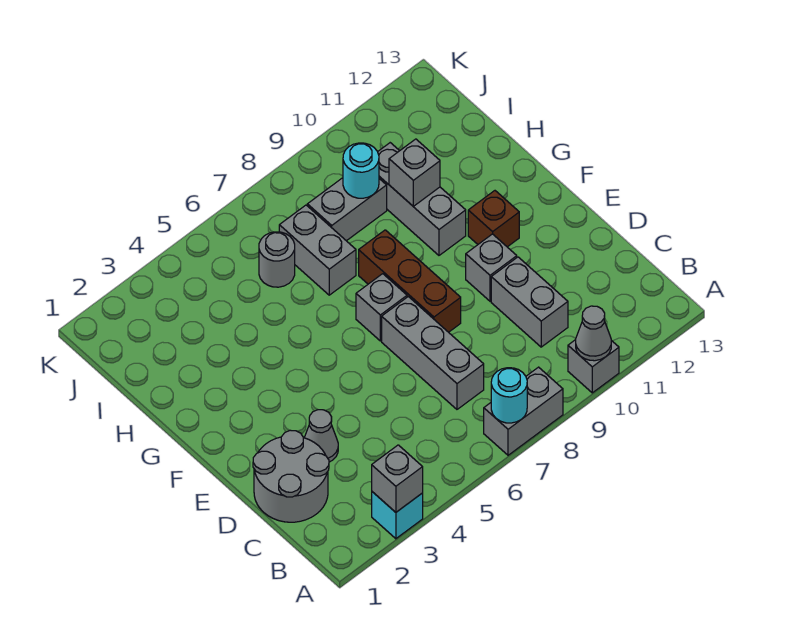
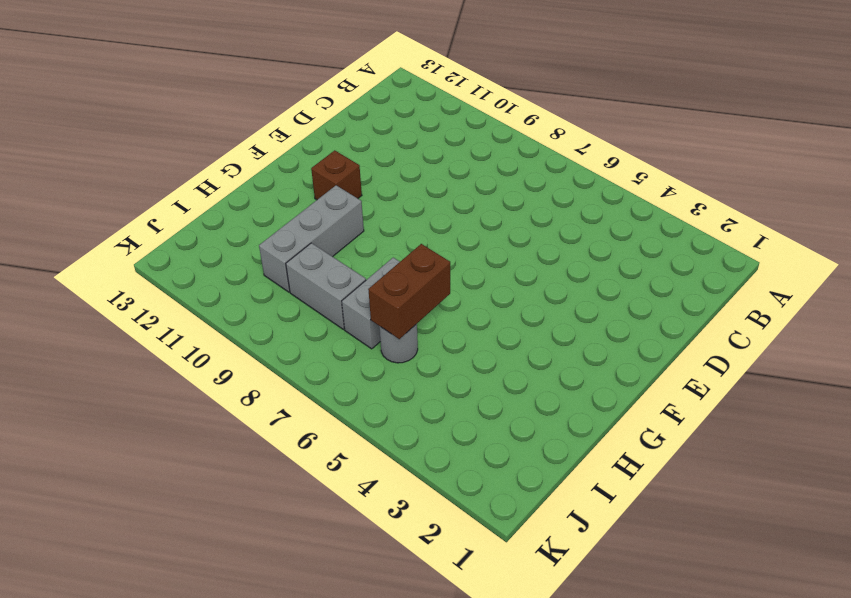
brown 1x2 brick [368,244,450,339] -> none
none -> cyan 1x1 brick [372,492,423,539]
none -> grey 1x2 brick [484,367,563,455]
none -> grey 1x1 brick [568,340,619,393]

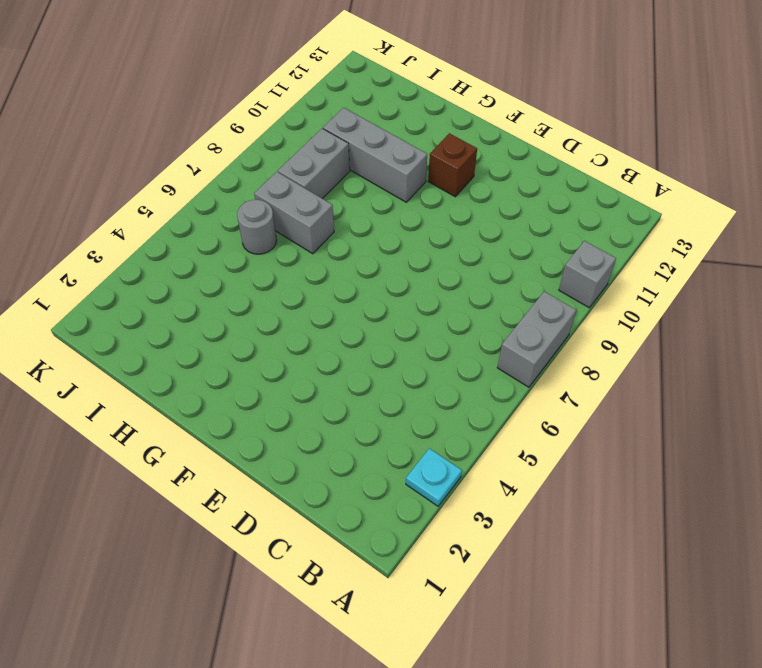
cyan 1x1 plate [406,448,462,506] -> cyan 1x1 brick [372,492,423,539]
none -> grey 2x2 round brick [253,430,329,522]
none -> grey 1x3 brick [382,297,484,409]
none -> grey 1x2 brick [491,257,568,347]

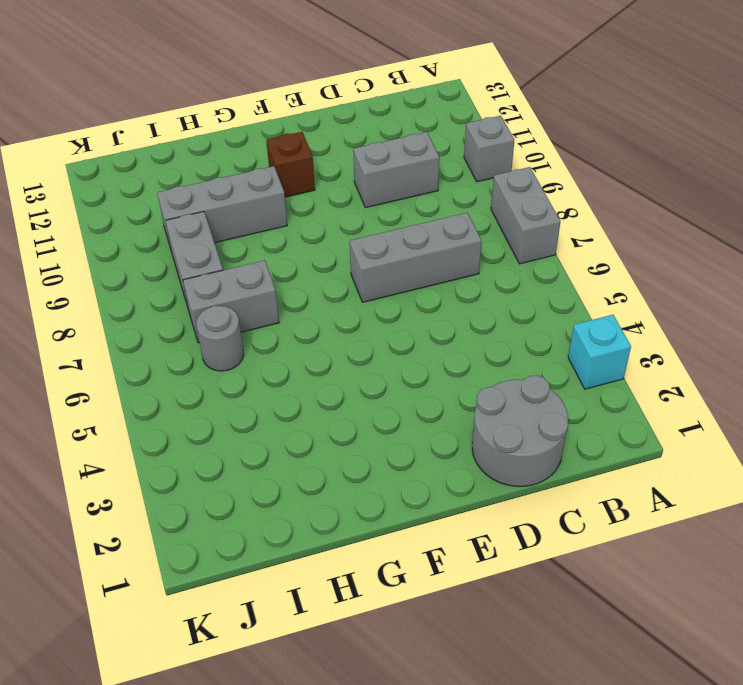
none -> grey 1x1 cone [304,410,338,462]
none -> brown 1x3 brick [359,230,461,332]
none -> grey 1x1 brick [466,234,517,301]

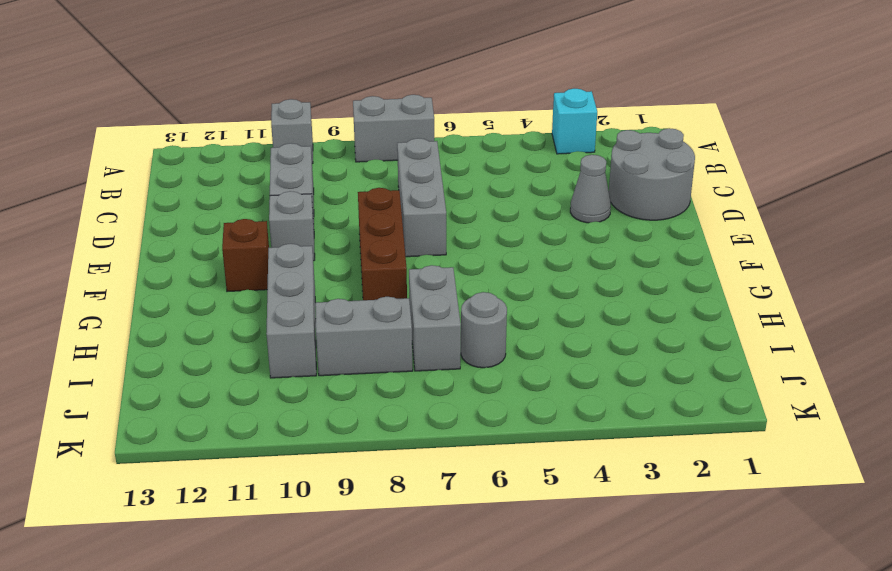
none -> grey 1x1 brick [356,274,407,341]
none -> grey 1x1 brick [372,445,423,512]
none -> cyan 1x1 round brick [491,368,527,423]

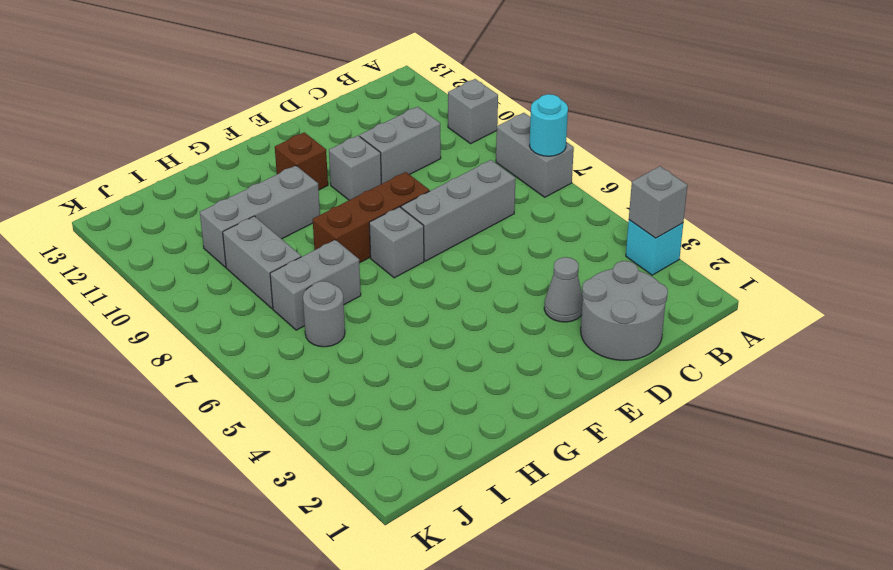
none -> grey 1x1 cone [576,306,611,361]
none -> grey 1x1 brick [389,139,440,206]
none -> cyan 1x1 round brick [343,143,379,198]

